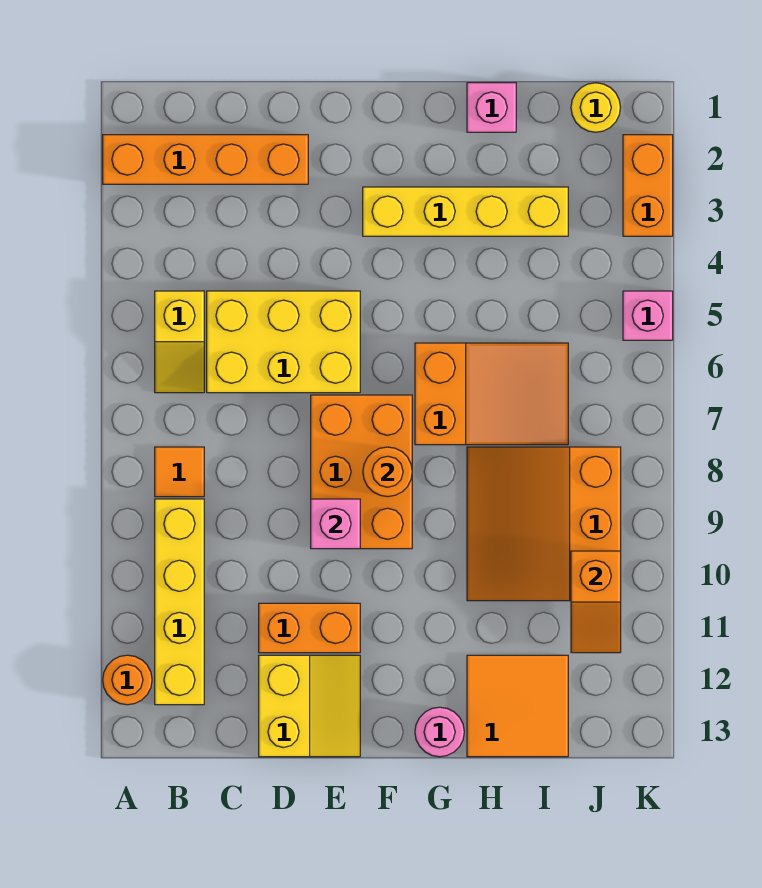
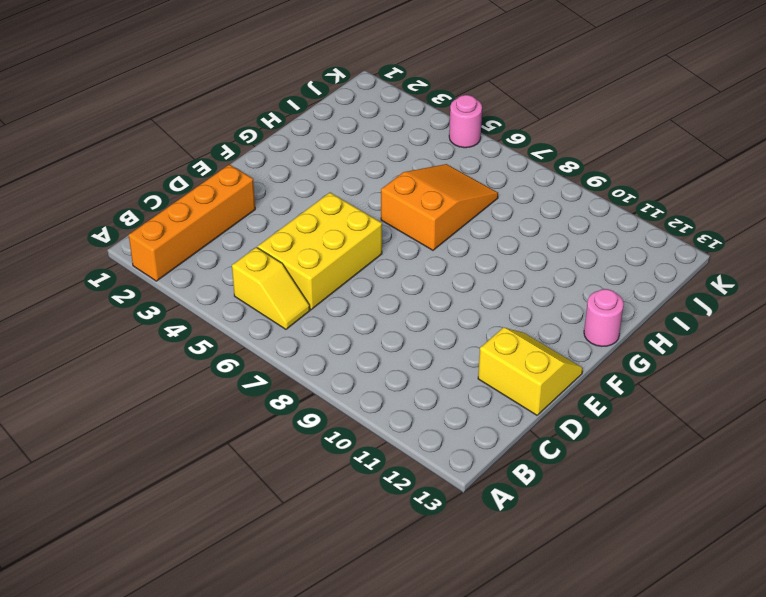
pink 1x1 round brick [449,95,482,148] -> pink 1x1 brick [623,291,673,340]
none -> orange 1x1 round brick [103,655,152,705]
none -> orange 1x1 tile [155,447,204,497]
none -> yellow 1x4 brick [155,499,204,705]

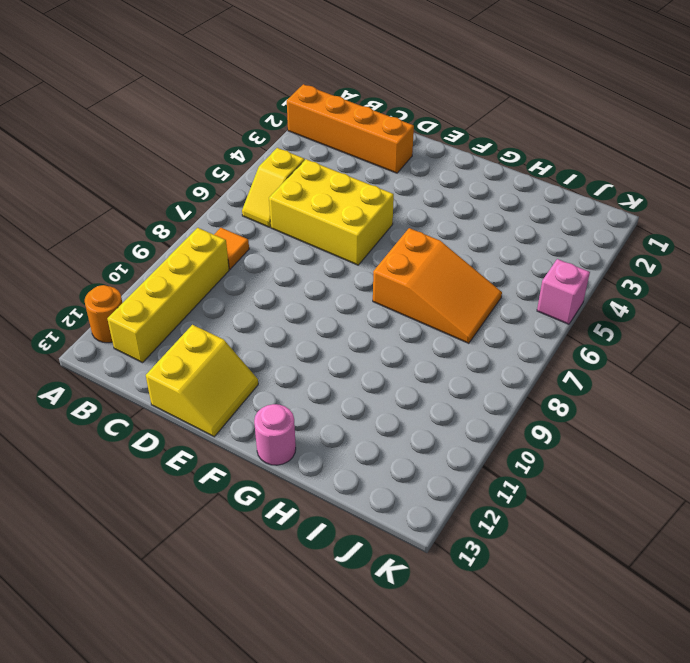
none -> orange 1x2 brick [259,603,360,653]
none -> orange 2x3 brick [311,395,412,549]
none -> yellow 1x4 brick [363,187,568,236]

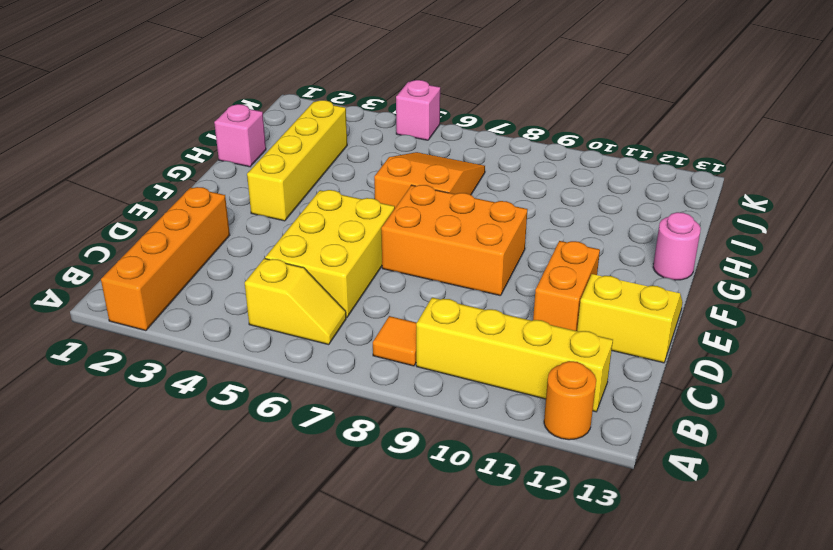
none -> orange 3x3 slope [467,447,621,601]
none -> orange 2x2 tile [467,655,568,757]
none -> yellow 1x1 round brick [571,83,620,132]

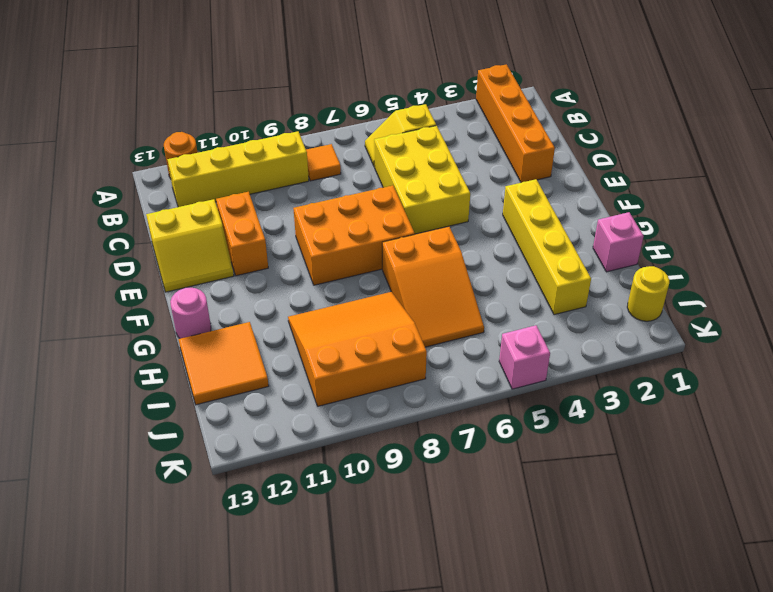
none -> orange 1x2 brick [623,135,673,236]
none -> pink 1x1 brick [311,499,360,549]
none -> orange 1x1 round brick [363,447,412,497]

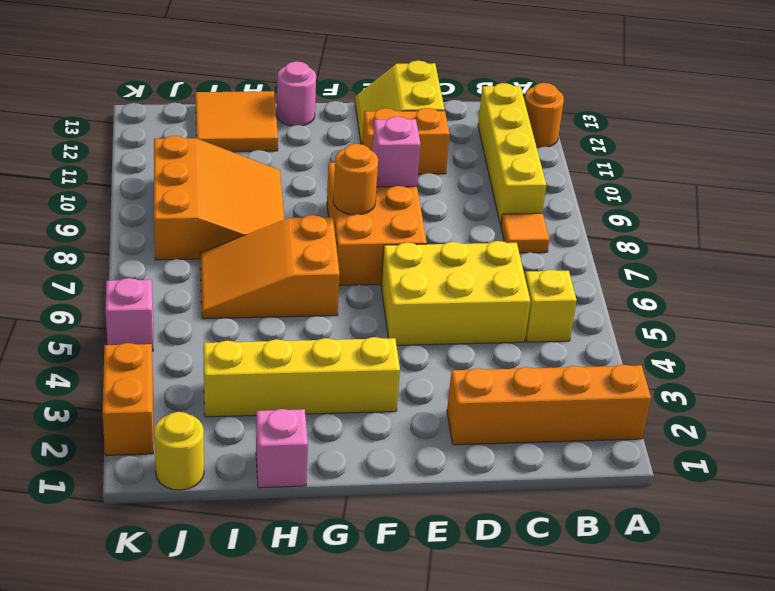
none -> orange 1x2 slope [571,551,621,653]

